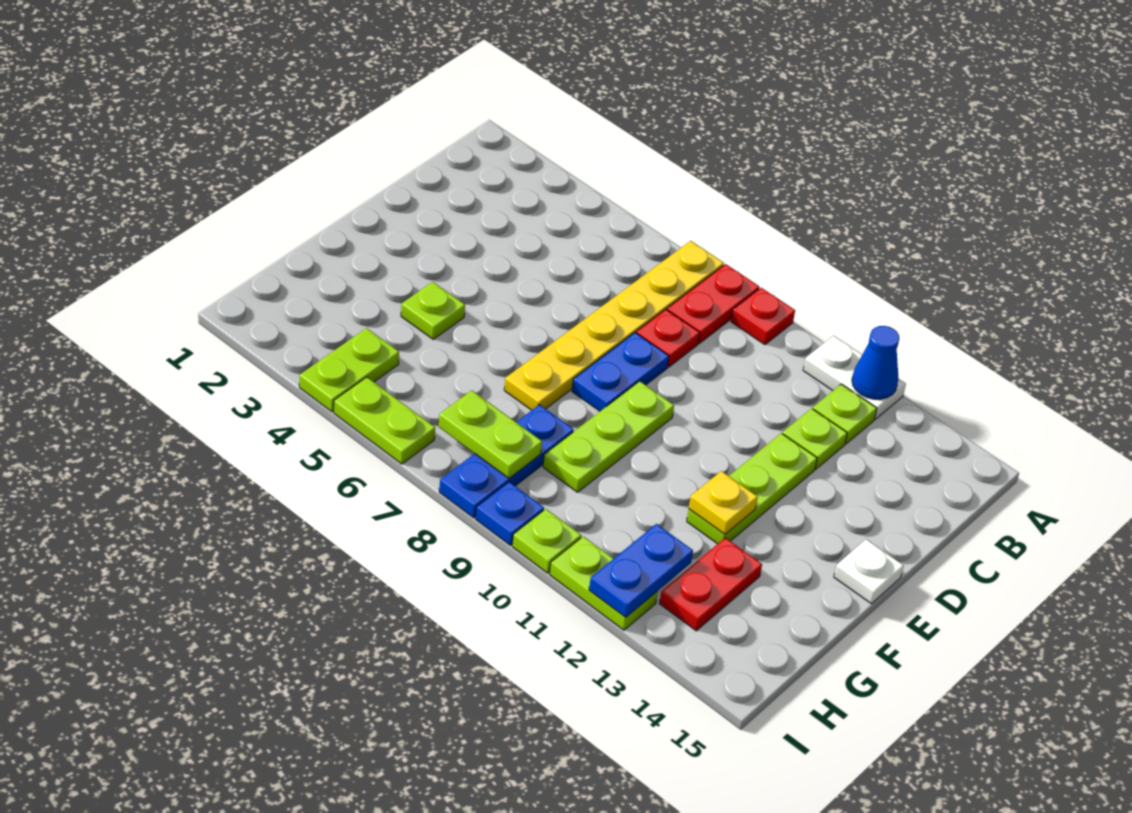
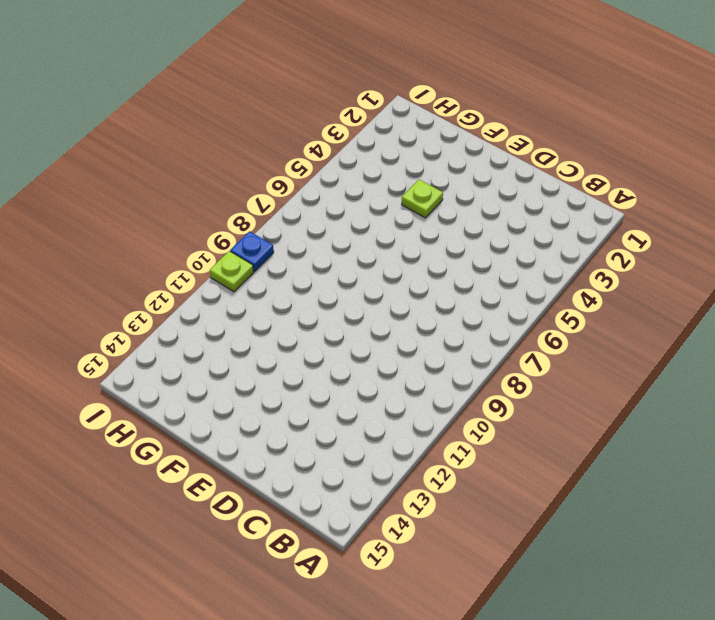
none -> yellow 1x6 plate [504,241,724,410]
none -> red 1x2 plate [667,264,759,344]
none -> red 1x1 plate [731,288,795,345]

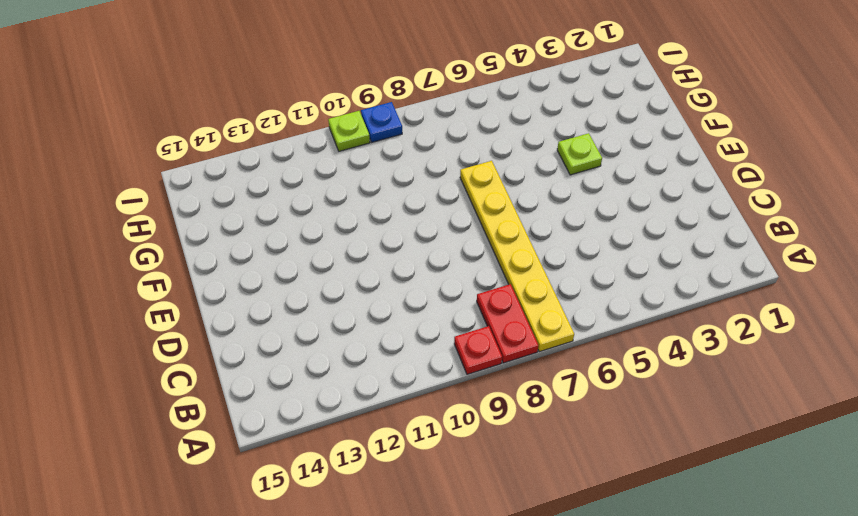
none -> white 1x2 plate [803,336,906,419]
none -> lime 1x1 plate [813,384,877,444]
none -> red 1x1 plate [636,309,700,367]

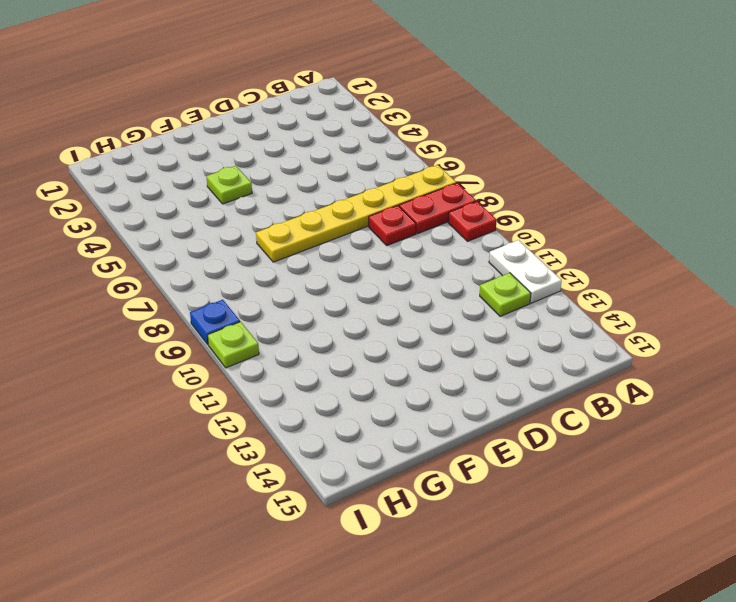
none -> lime 1x1 plate [782,408,847,469]
none -> blue 1x2 plate [572,333,669,411]
none -> lime 1x3 plate [687,433,817,544]

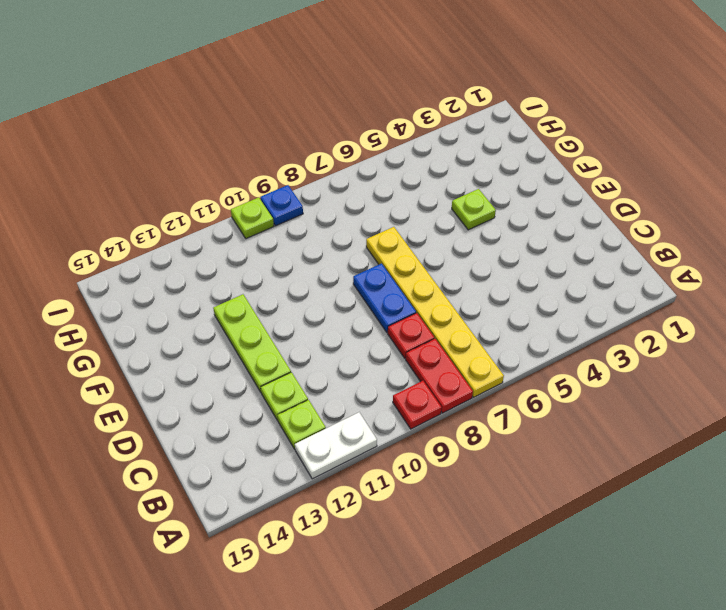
none -> lime 1x3 plate [543,381,674,492]
none -> white 1x1 plate [834,539,904,604]
none -> blue 1x3 plate [439,405,574,518]

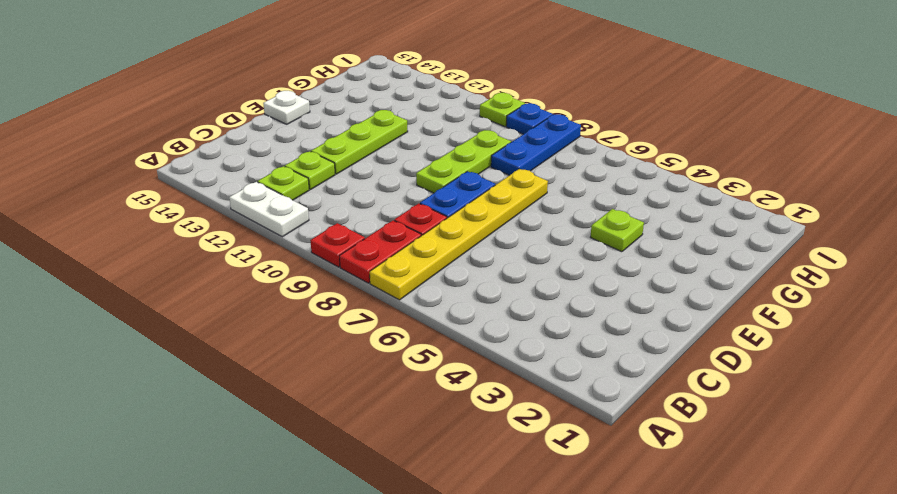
none -> red 1x2 plate [659,538,762,631]
none -> lime 1x2 plate [299,328,399,412]
none -> lime 1x2 plate [334,377,435,464]

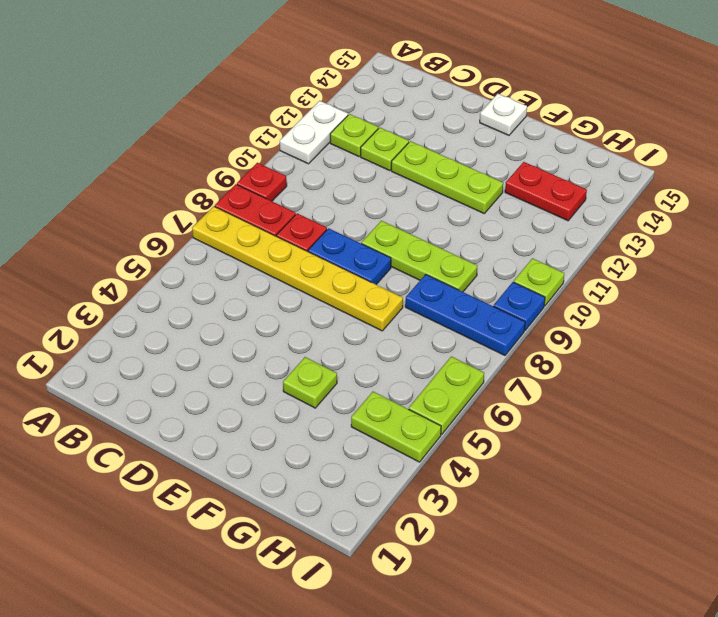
none -> lime 1x2 plate [550,536,658,630]
none -> blue 1x1 cone [852,326,899,399]
none -> yellow 1x1 plate [689,471,758,534]

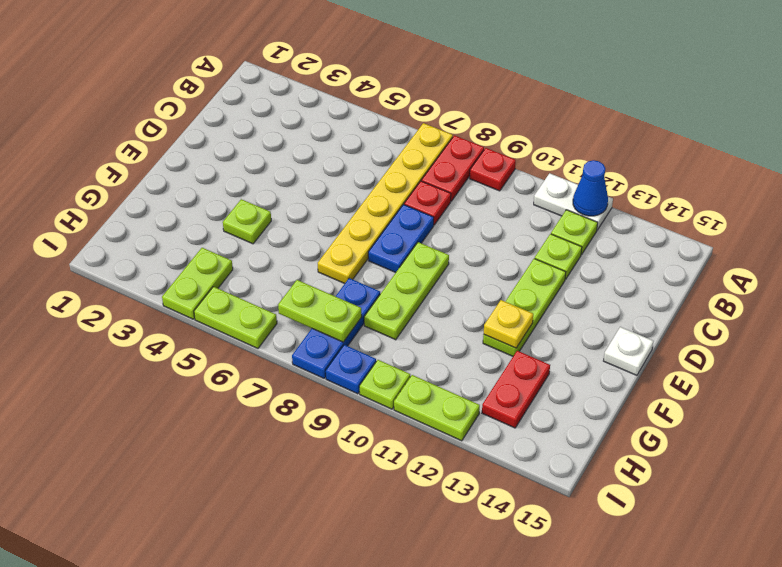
none -> blue 1x2 plate [589,524,693,617]

